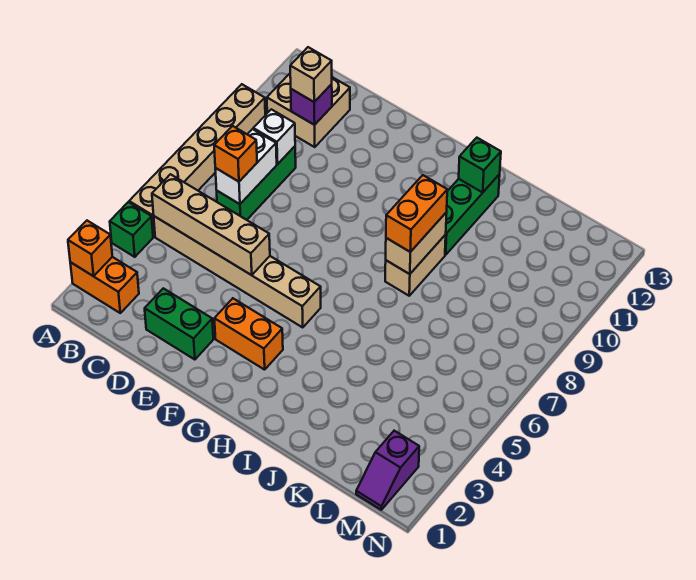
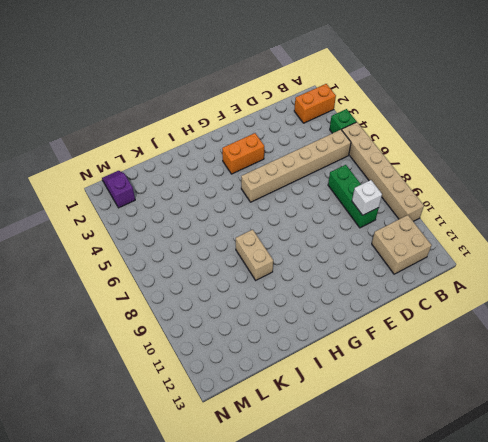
none -> green 1x2 brick [145,288,213,360]
none -> green 1x3 brick [445,174,500,255]
none -> orange 1x1 brick [68,221,112,276]

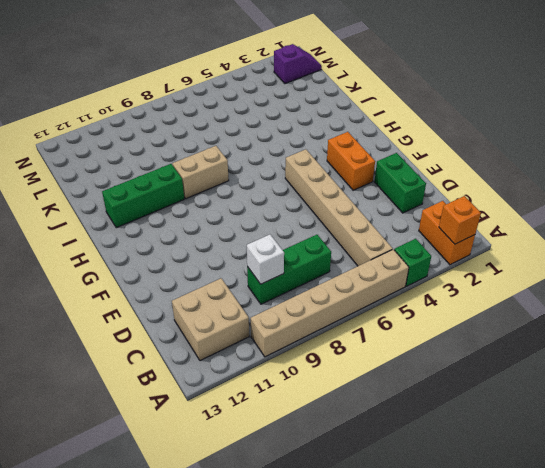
none -> tan 1x4 brick [152,174,270,275]
none -> white 1x2 brick [215,129,277,204]
none -> purple 1x1 brick [291,84,332,125]

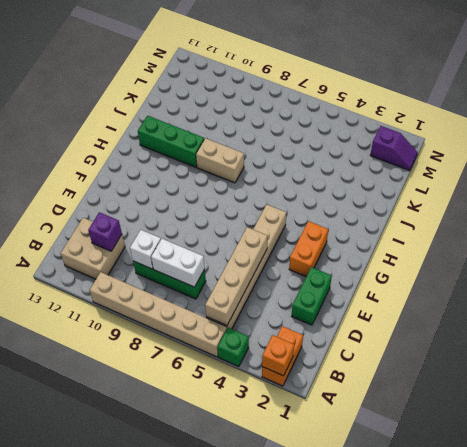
none -> tan 1x2 brick [386,212,447,274]
none -> green 1x1 brick [459,138,501,193]
none -> orange 1x1 brick [214,126,257,182]

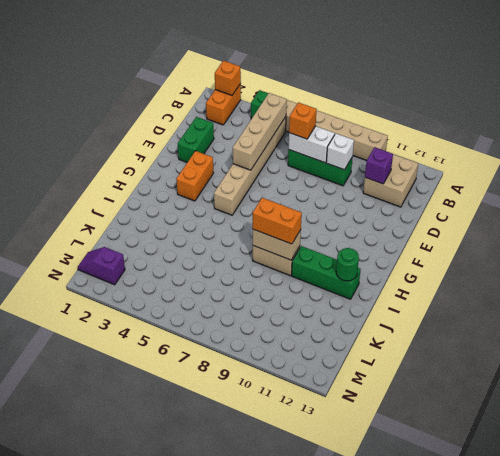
green 1x1 round brick [336,248,359,281] -> green 1x1 brick [459,138,501,193]
none -> tan 1x1 brick [290,47,332,102]

